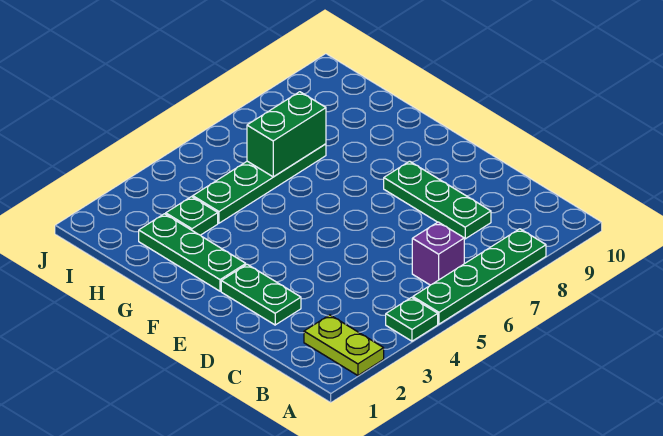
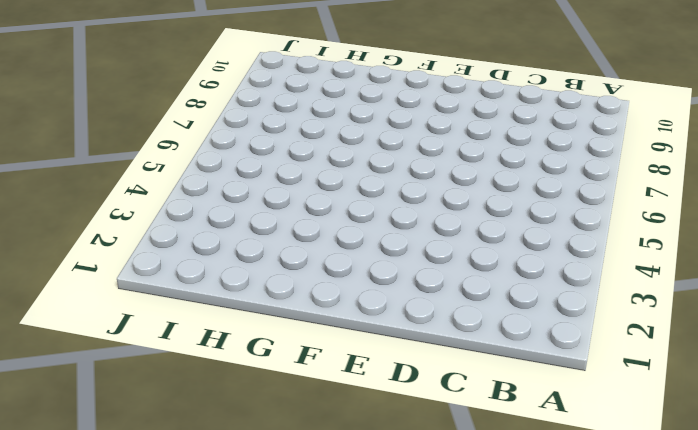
none -> lime 1x2 plate [304,315,384,376]
none -> green 1x1 plate [386,297,438,341]

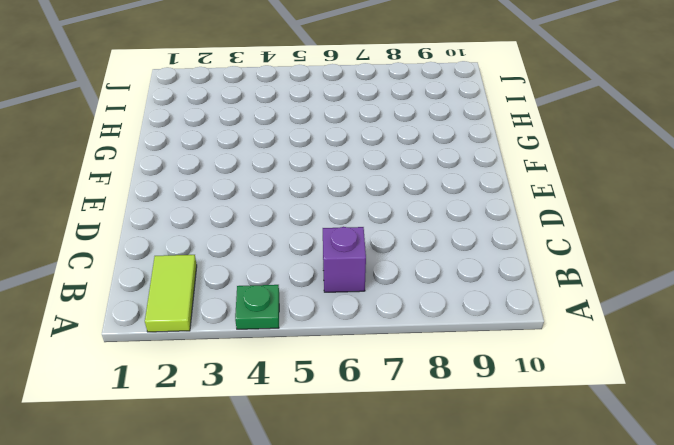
lime 1x2 tile [145,255,197,332] -> lime 1x2 plate [304,315,384,376]
none -> green 1x4 plate [413,229,546,324]
none -> green 1x3 plate [384,161,491,239]

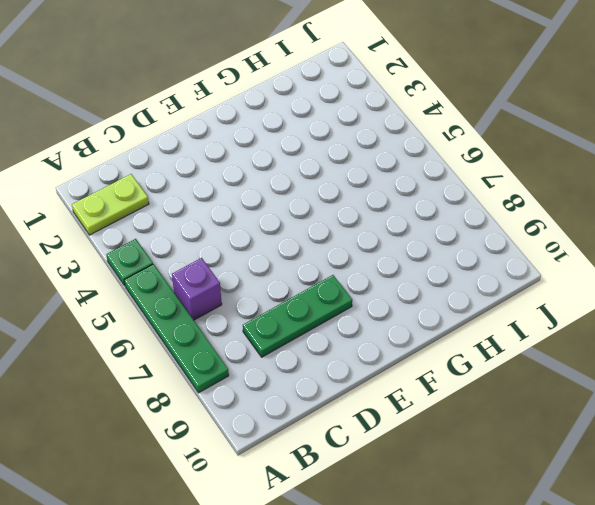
none -> green 1x2 plate [221,264,301,325]
none -> green 1x3 plate [139,214,246,291]

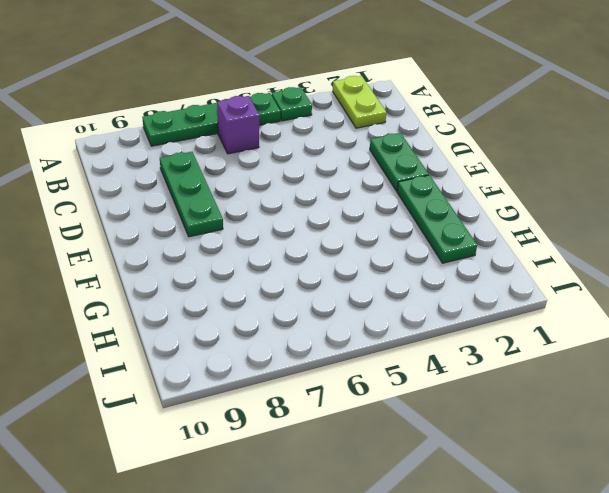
none -> green 1x1 plate [166,197,218,235]
none -> green 1x4 plate [193,144,326,223]

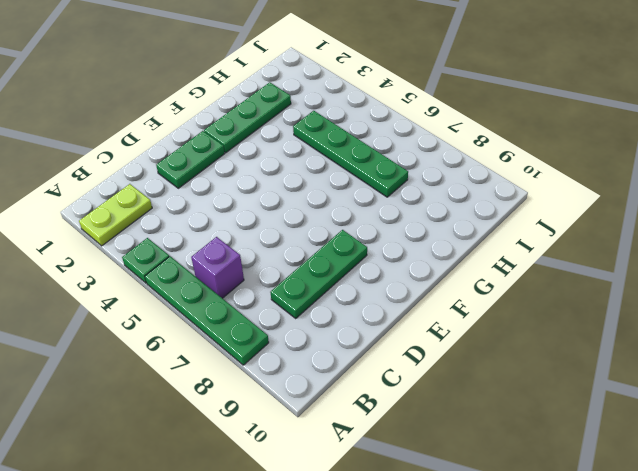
none -> green 1x1 plate [166,197,218,235]
none -> green 1x2 brick [247,92,326,177]

